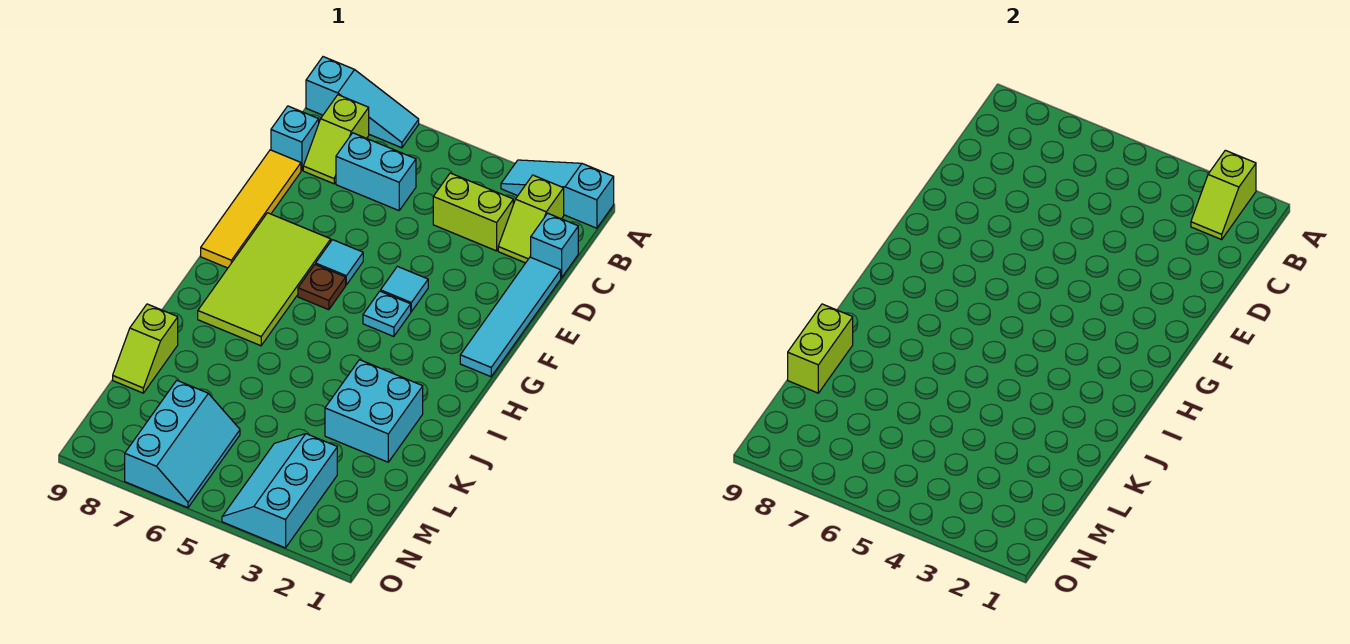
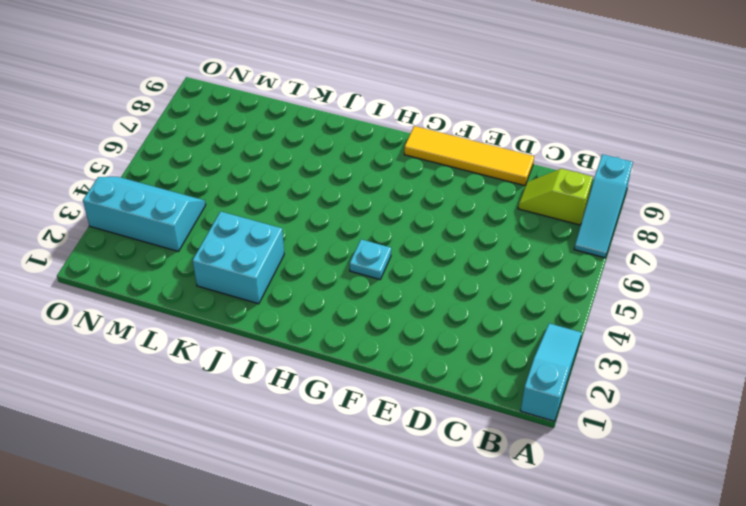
none -> lime 1x2 slope [498,175,564,263]
none -> cyan 1x1 brick [531,213,578,278]
none -> lime 1x2 brick [433,173,513,251]

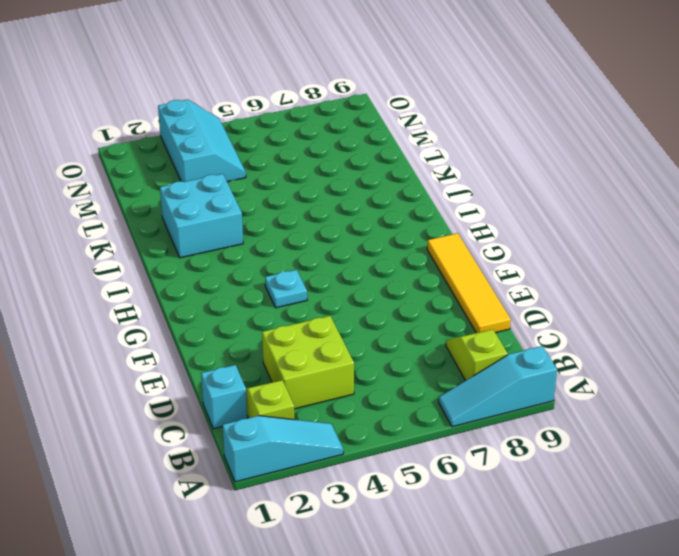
lime 2x2 brick [262,316,354,409] -> lime 1x2 brick [433,173,513,251]
none -> cyan 1x2 brick [336,133,416,211]
none -> cyan 1x1 brick [271,106,319,170]
none -> cyan 1x4 tile [460,257,561,377]

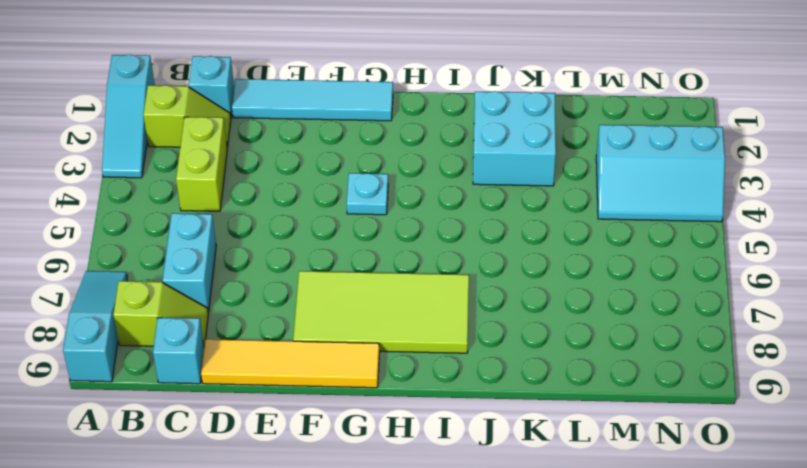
none -> cyan 1x1 tile [381,266,428,312]
none -> cyan 1x1 tile [316,240,363,285]
none -> brown 1x1 plate [298,264,346,310]

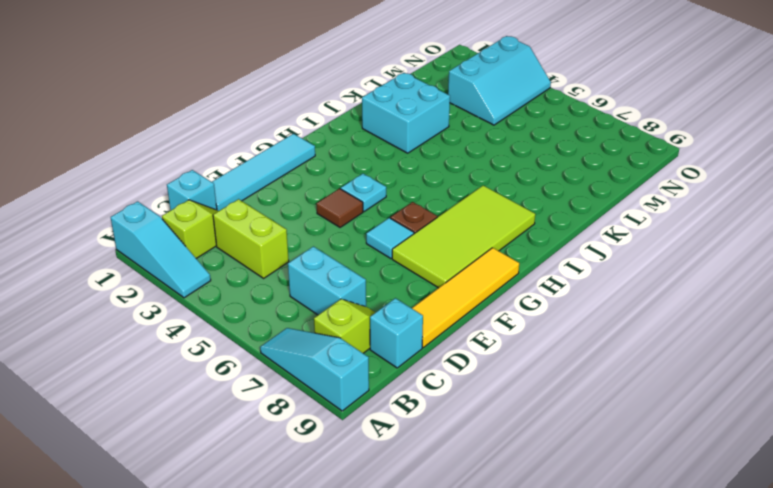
brown 1x1 tile [317,189,363,227] -> cyan 1x1 tile [381,266,428,312]
none -> lime 1x2 slope [113,304,178,393]
none -> cyan 2x3 slope [125,381,240,508]
none -> lime 1x2 slope [1191,150,1256,239]

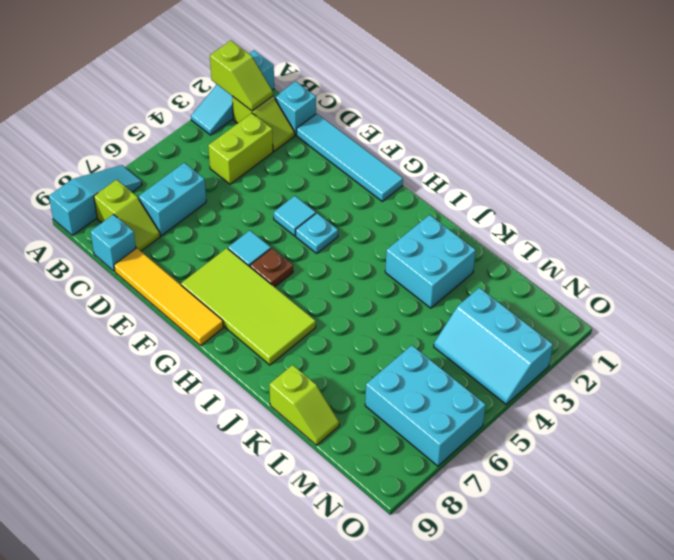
cyan 2x3 brick [365,345,486,466] -> cyan 2x3 slope [125,381,240,508]
none -> lime 1x2 brick [788,304,853,393]

